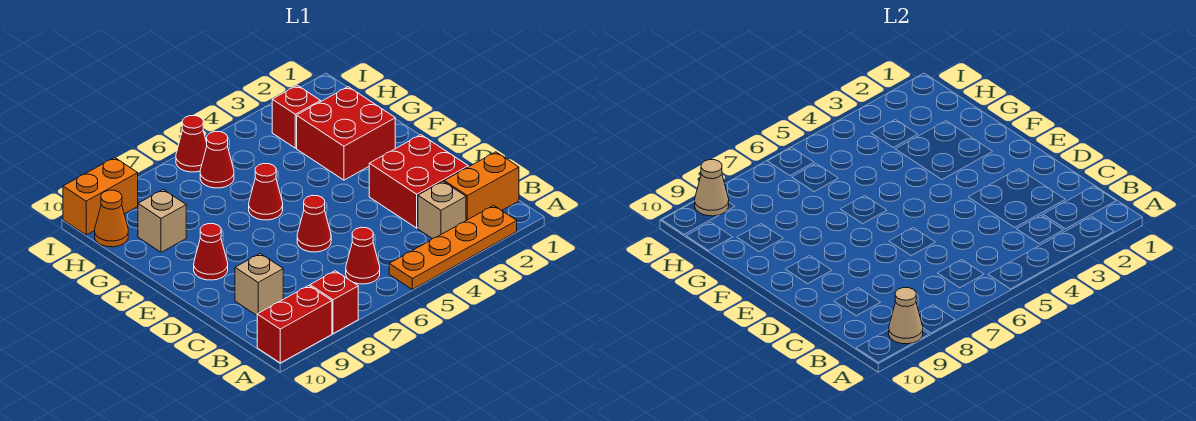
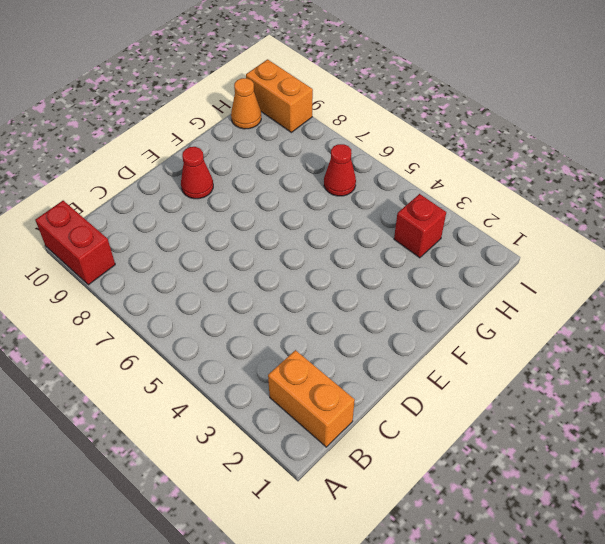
none -> orange 1x4 plate [389,205,517,289]
none -> red 1x1 brick [310,271,358,334]
none -> tan 1x1 brick [418,181,466,239]

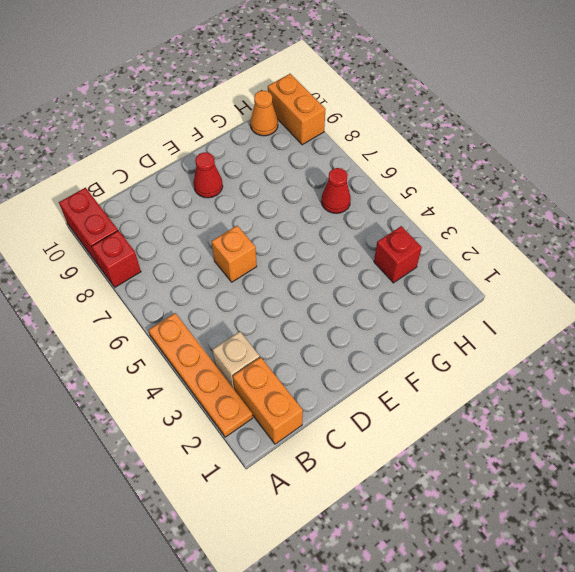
orange 1x1 brick [212,226,257,282] -> red 1x1 cone [297,195,331,252]
none -> red 1x1 cone [346,227,380,284]
none -> red 2x2 brick [369,135,468,228]
none -> tan 1x1 brick [235,254,283,315]

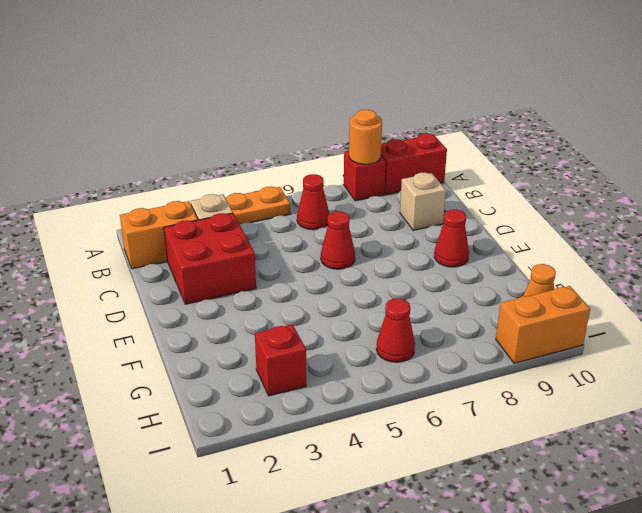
orange 1x1 round brick [349,110,382,164] -> none
none -> red 2x2 brick [297,87,395,180]
none -> red 1x1 cone [249,163,283,220]
none -> tan 1x1 brick [138,190,186,252]

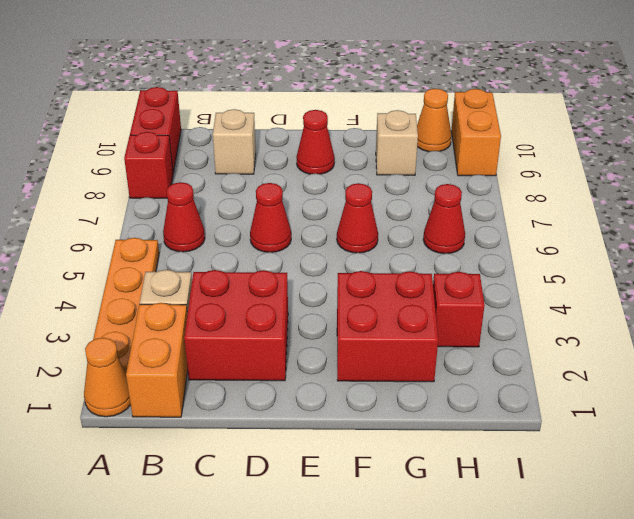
orange 1x1 cone [84,338,131,417] -> none
none -> red 1x1 cone [176,116,207,172]
none -> tan 1x1 cone [889,288,923,344]
none -> tan 1x1 cone [695,160,729,216]

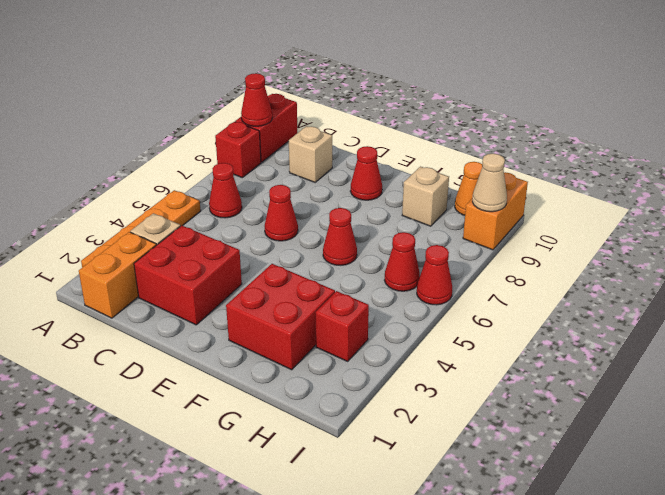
red 1x1 cone [241,73,272,126] -> tan 1x1 cone [889,288,923,344]

